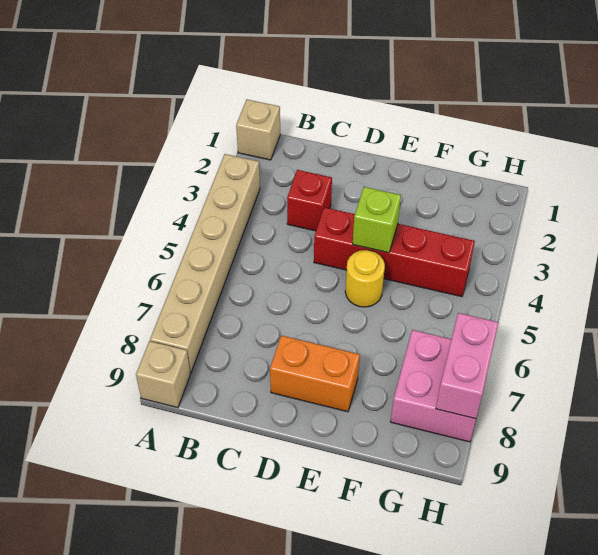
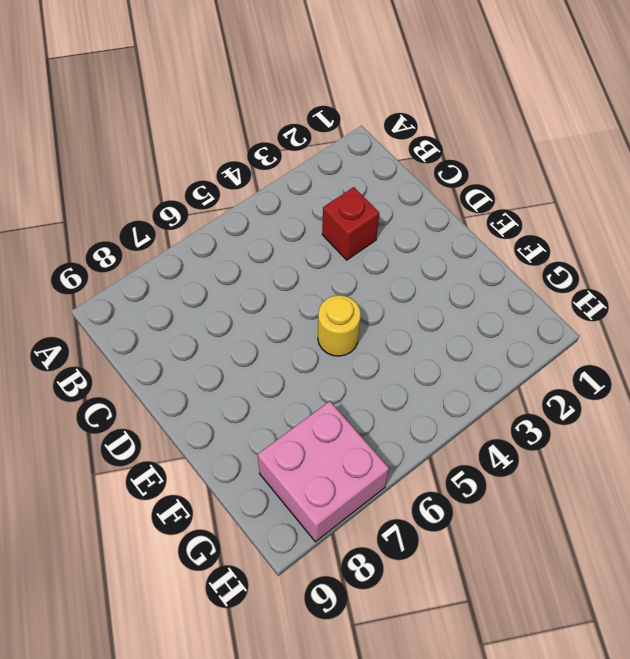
none -> tan 1x1 brick [236,99,280,160]
none -> tan 1x6 brick [150,154,260,373]

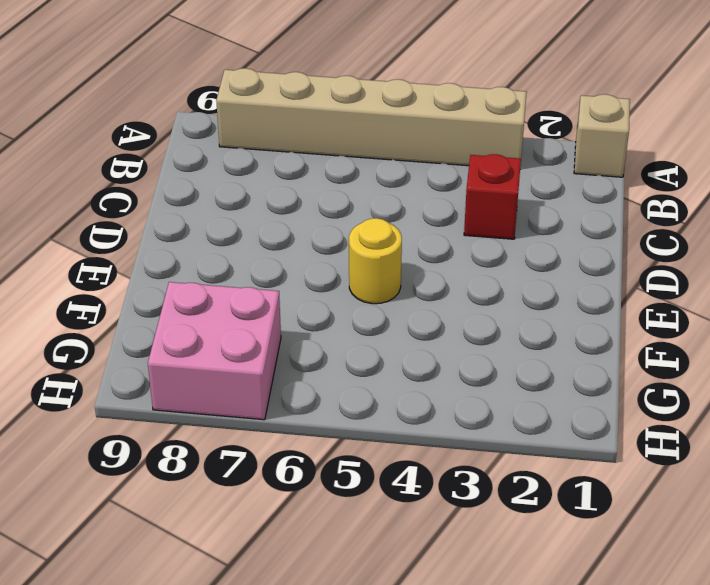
none -> tan 1x1 brick [136,341,190,408]
none -> red 1x4 brick [314,207,475,297]

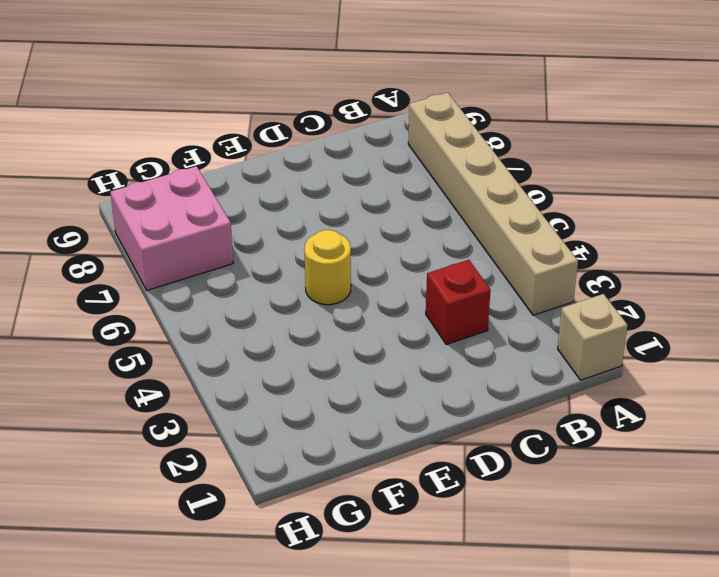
none -> tan 1x1 brick [136,341,190,408]
none -> red 1x4 brick [314,207,475,297]

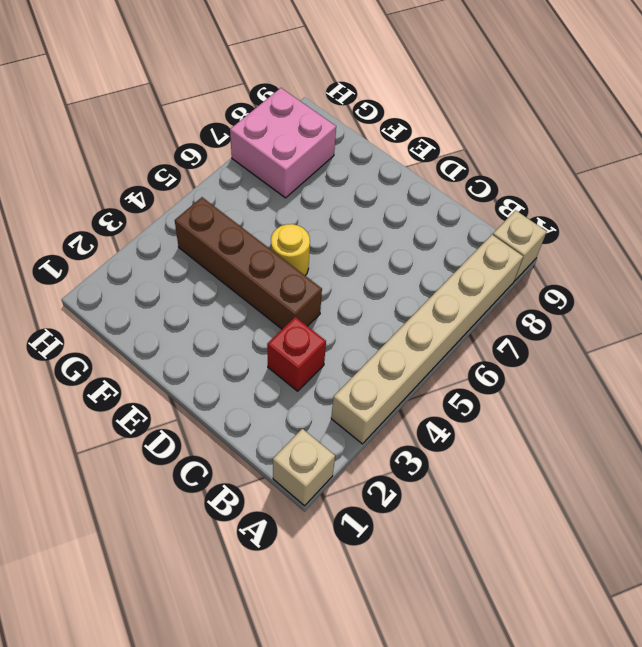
brown 1x4 brick [175,197,322,329] -> red 1x4 brick [314,207,475,297]
none -> orange 1x2 brick [270,336,360,412]
none -> lime 1x1 brick [353,187,401,253]

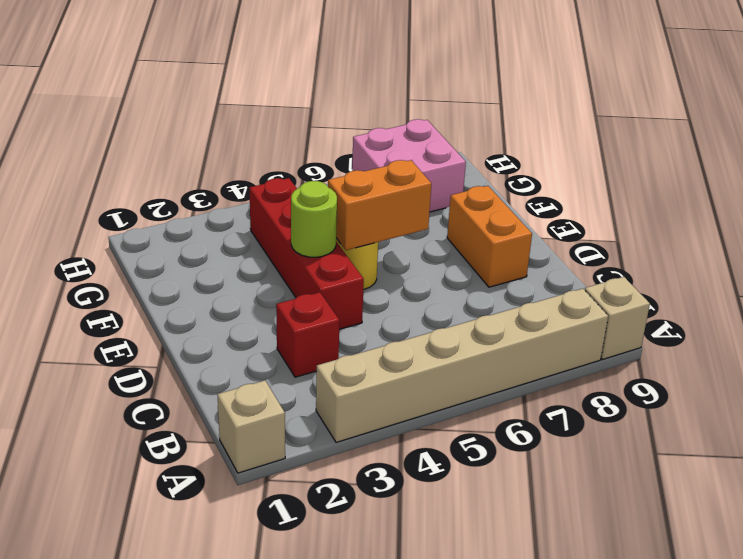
lime 1x1 round brick [291,181,337,257] -> lime 1x1 brick [353,187,401,253]
orange 1x2 brick [328,160,432,250] -> none
none -> pink 1x2 brick [436,313,498,419]

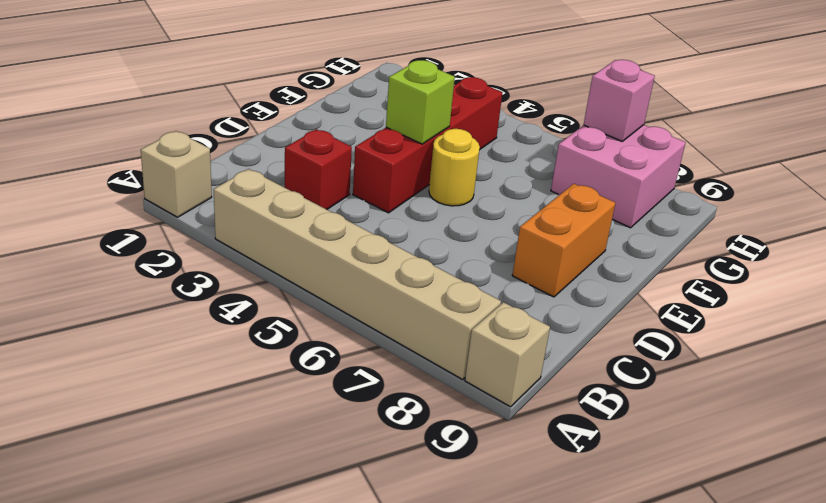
pink 1x1 brick [584,60,655,141] -> pink 1x2 brick [436,313,498,419]

